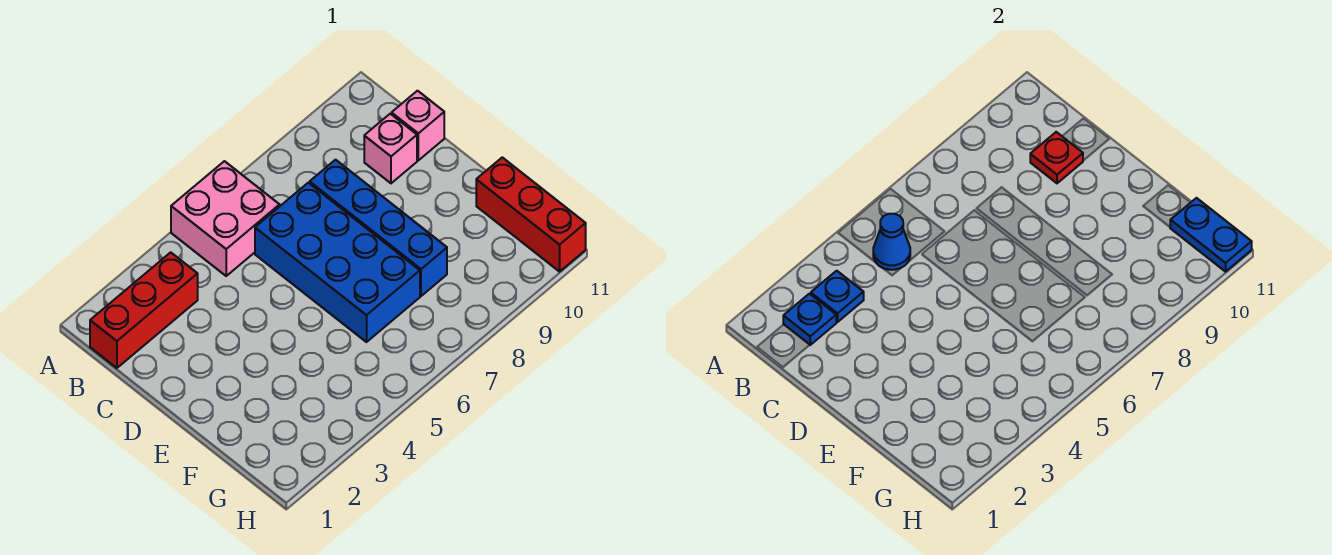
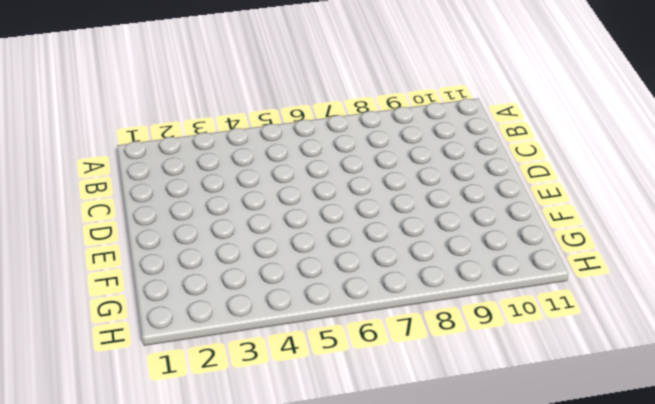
none -> pink 2x2 brick [171,161,280,276]
none -> red 1x3 brick [90,252,198,368]
none -> blue 2x4 brick [255,183,420,342]

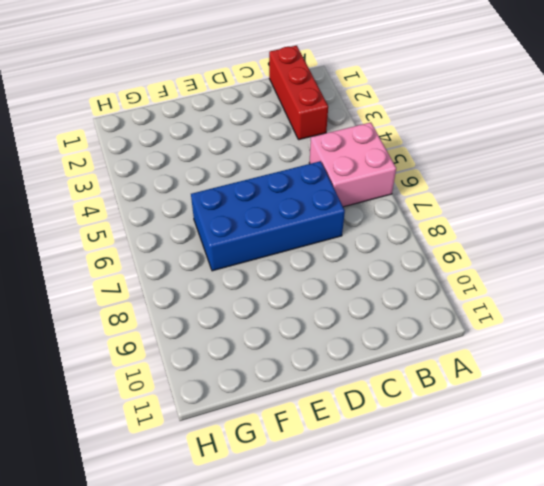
none -> blue 1x4 brick [310,160,447,296]
none -> pink 1x1 brick [364,114,417,183]
none -> pink 1x1 brick [392,91,444,160]

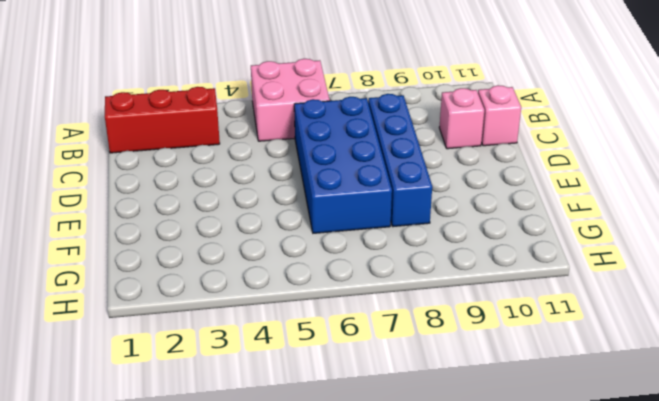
none -> red 1x3 brick [476,157,586,272]
none -> blue 1x1 plate [783,294,836,345]
none -> blue 1x1 plate [811,271,864,322]

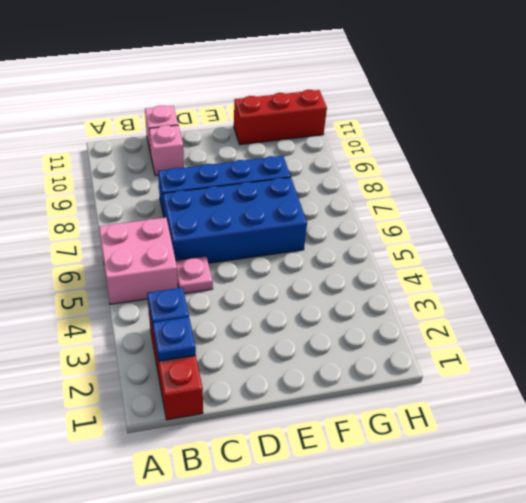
pink 1x1 plate [176,256,213,294] -> none
none -> blue 1x1 cone [873,214,910,270]
none -> red 1x1 plate [1030,132,1083,183]
none -> blue 1x2 plate [1170,198,1252,272]

